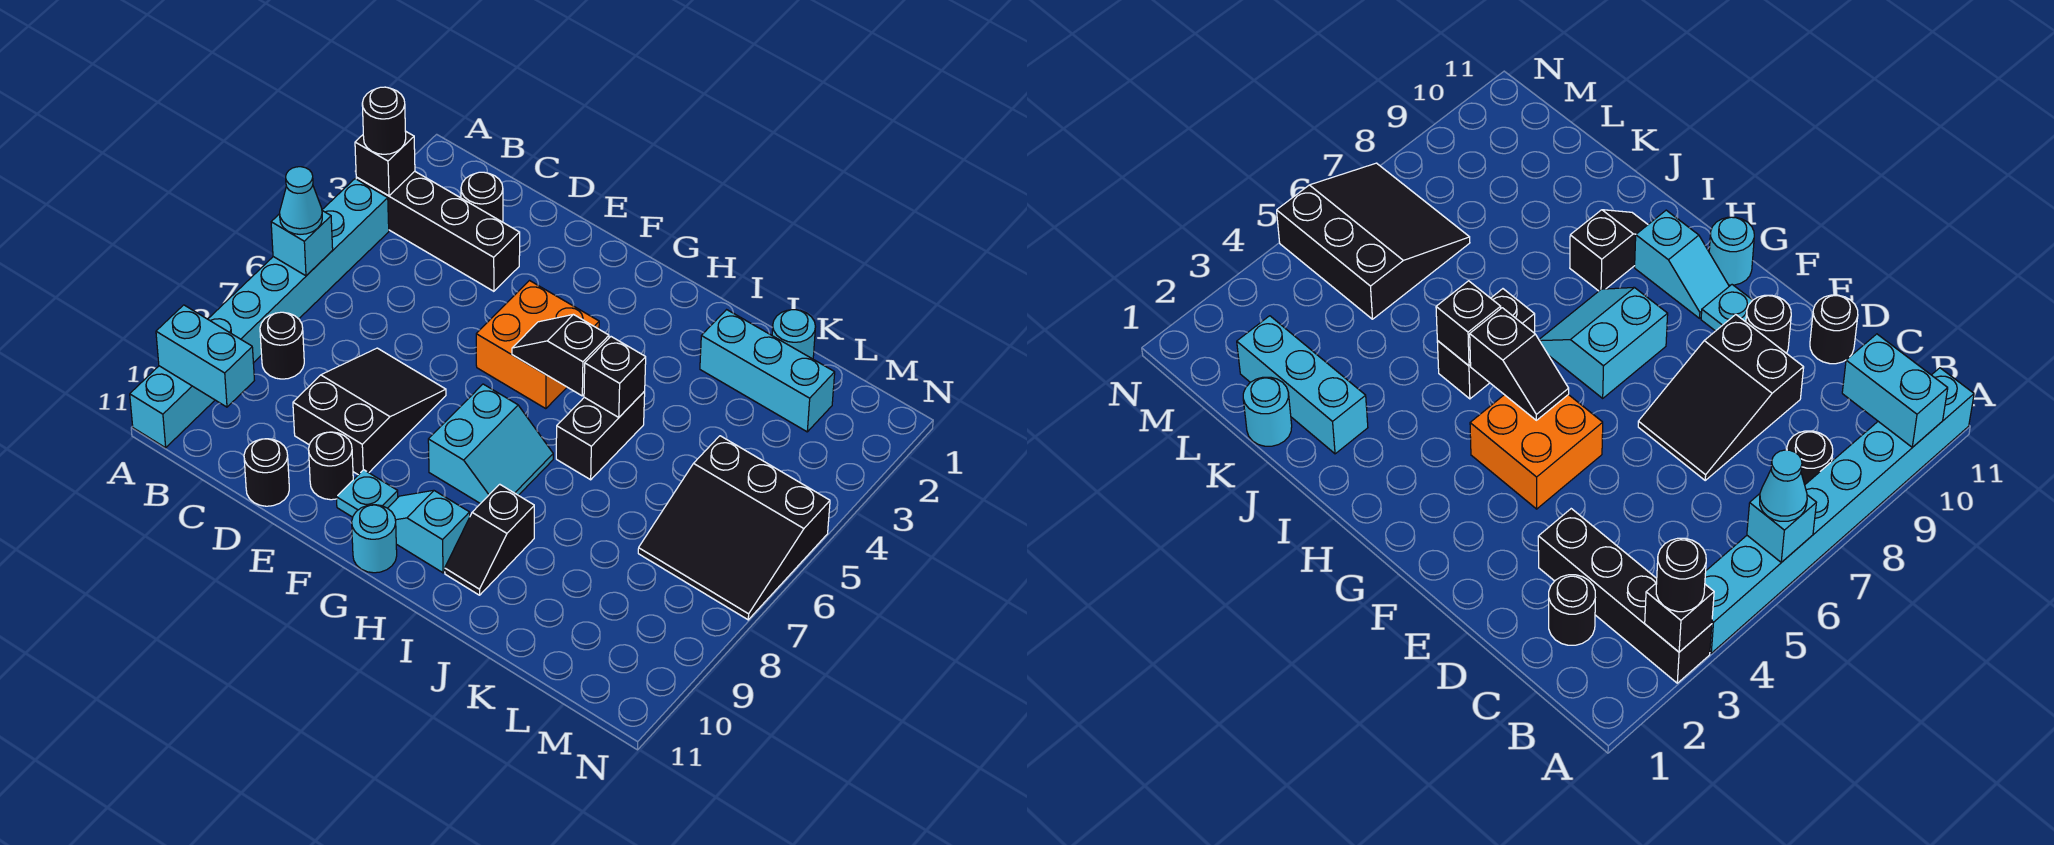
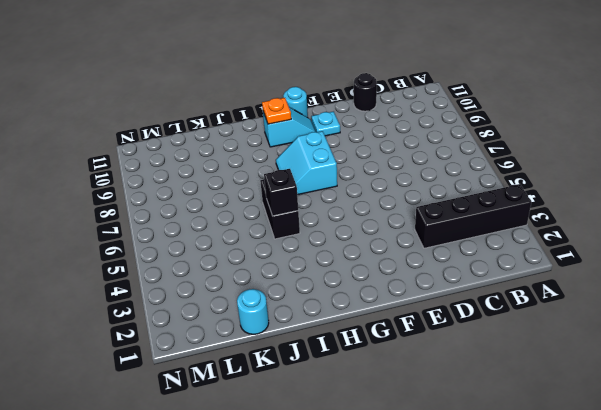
orange 1x1 plate [262,98,291,124] -> none
none -> cyan 1x8 brick [130,179,389,448]
none -> black 1x1 round brick [260,312,304,379]
none -> black 1x1 round brick [461,172,503,222]

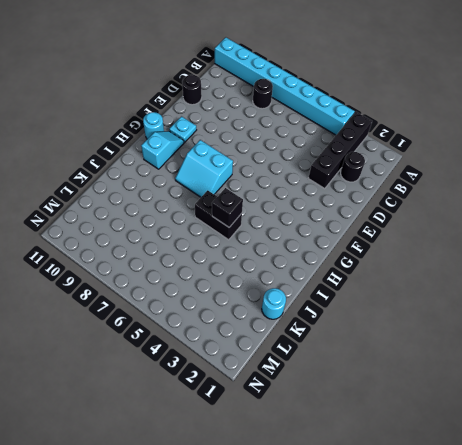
none -> black 2x3 slope [293,348,446,475]
none -> black 1x1 round brick [309,432,353,500]
none -> orange 2x2 brick [476,281,599,409]

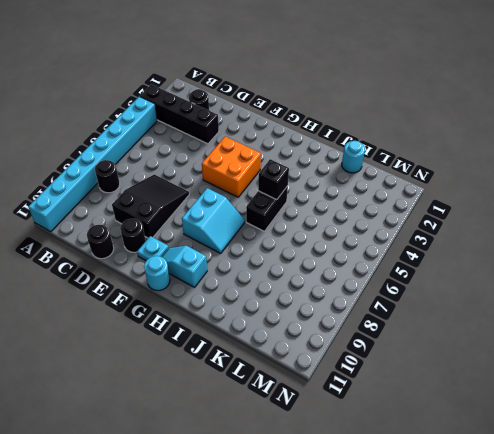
none -> black 1x2 slope [445,484,534,595]
none -> cyan 1x3 brick [700,310,835,432]
none -> black 3x3 slope [638,436,830,620]

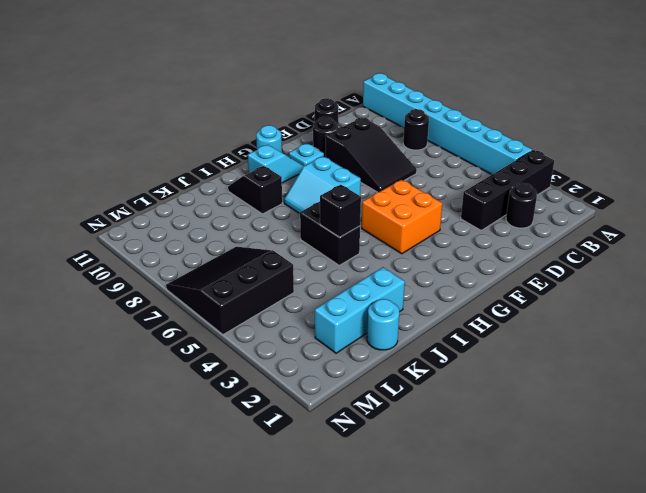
none -> black 1x1 brick [355,131,415,196]
none -> cyan 1x1 brick [271,211,333,276]
none -> cyan 1x2 brick [156,305,254,407]

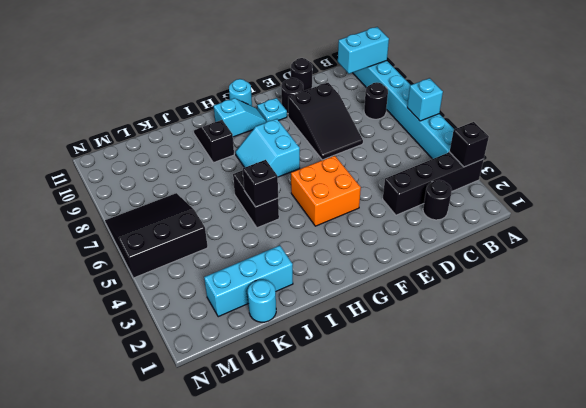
none -> black 1x2 slope [512,314,609,396]
none -> black 1x1 round brick [362,87,406,154]
none -> cyan 1x1 cone [280,167,322,234]

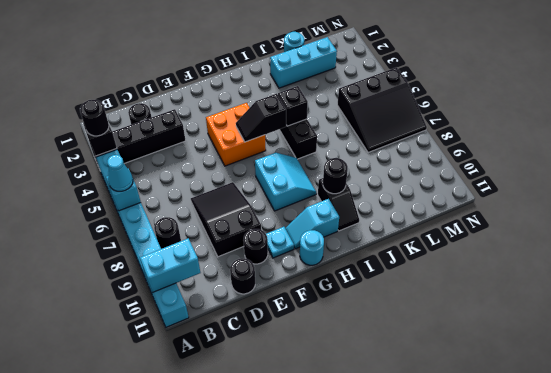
black 1x1 round brick [323,158,348,194] -> none

